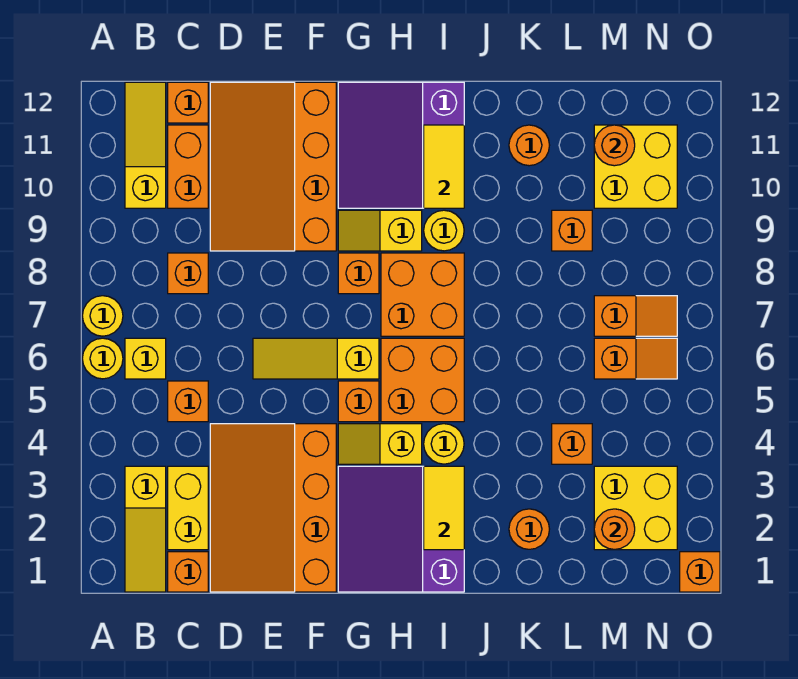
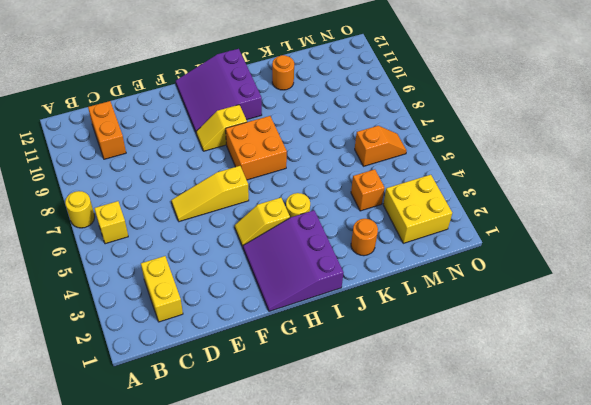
none -> yellow 1x1 round brick [82,338,123,379]
none -> yellow 1x3 slope [125,466,166,592]
none -> yellow 1x3 slope [125,82,166,208]
none -> orange 1x1 brick [168,552,208,592]

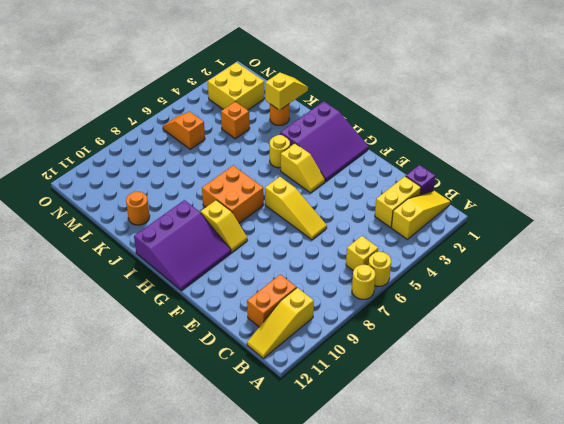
purple 1x1 brick [406,165,435,195] -> orange 1x1 brick [168,552,208,592]
yellow 1x2 slope [265,73,308,110] -> none
none -> orange 1x1 brick [168,381,208,422]
none -> orange 1x1 brick [168,253,208,294]
none -> orange 1x1 brick [168,82,208,123]
none -> orange 3x4 slope [210,424,336,592]

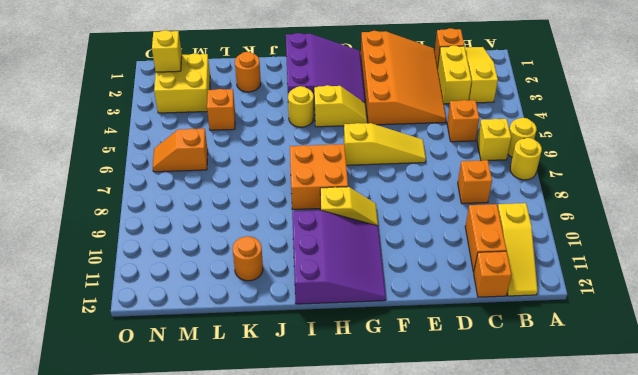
yellow 1x1 brick [152,30,182,72] -> none
none -> orange 3x4 slope [210,82,336,251]
none -> orange 1x1 brick [338,381,379,422]
none -> orange 1x1 brick [338,253,379,294]
none -> orange 2x2 brick [381,338,464,422]

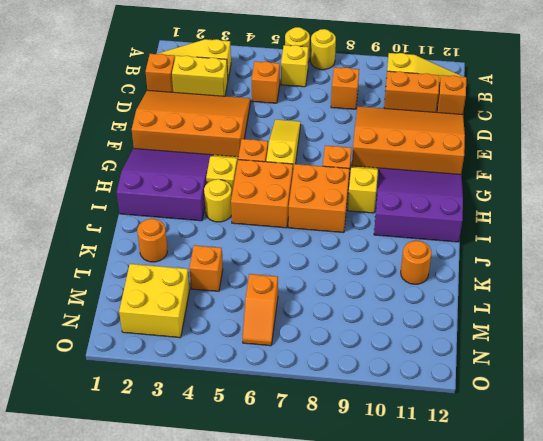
none -> yellow 1x1 round brick [424,210,464,251]
none -> orange 1x1 brick [552,210,592,251]
none -> orange 1x2 slope [594,296,677,336]
none -> yellow 2x2 brick [594,125,677,208]

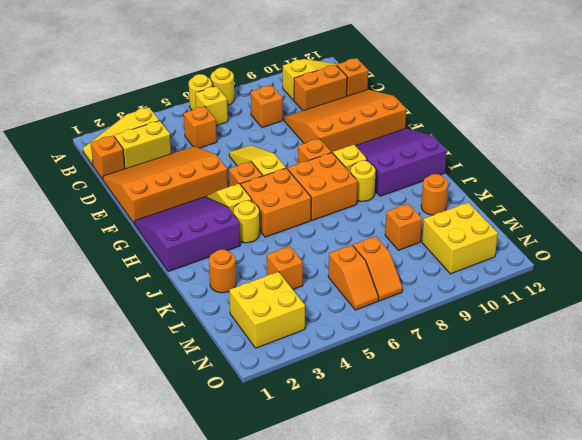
none -> orange 1x1 brick [680,552,720,592]
none -> yellow 1x2 tile [424,466,464,550]
none -> yellow 1x2 tile [424,125,464,208]
none -> orange 1x1 round brick [594,509,635,549]

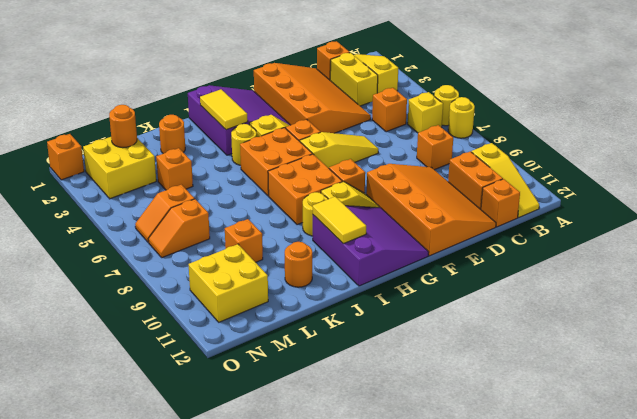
none -> orange 1x1 round brick [594,125,635,166]

